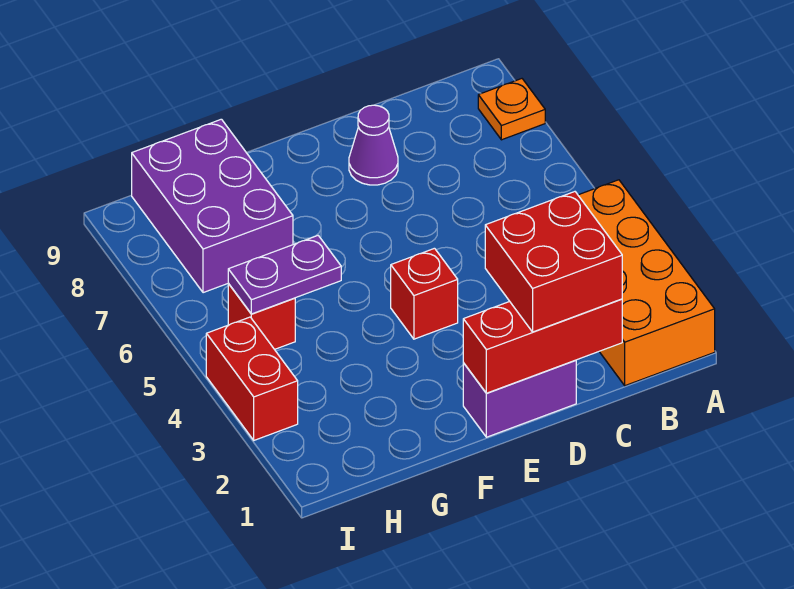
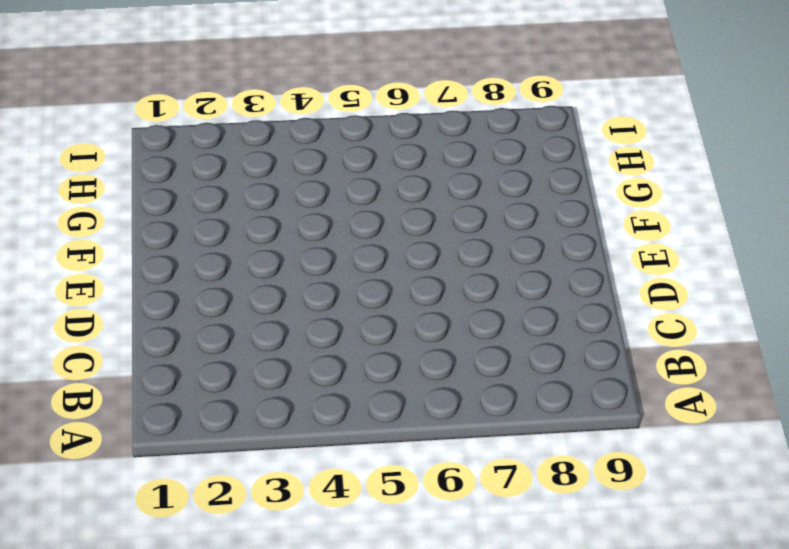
none -> orange 2x4 brick [578,180,715,386]
none -> orange 1x1 plate [478,79,545,140]

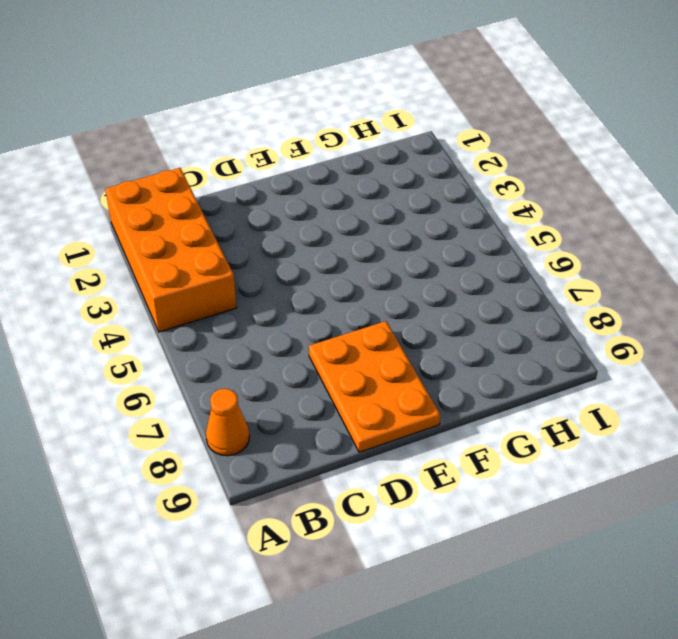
orange 1x1 cone [206,389,249,456] -> orange 1x1 plate [478,79,545,140]
orange 2x3 plate [309,321,440,452] -> purple 1x1 cone [349,105,398,185]
none -> purple 1x2 brick [463,360,576,437]
none -> red 1x1 brick [391,248,458,339]

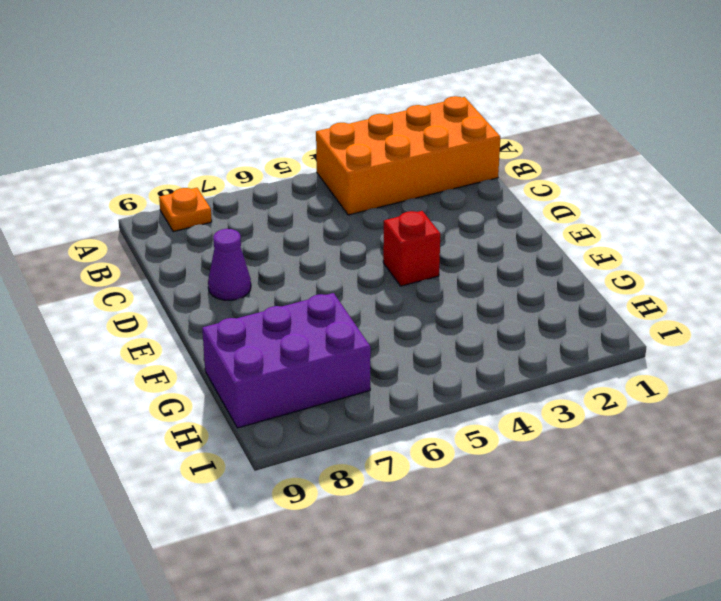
none -> purple 1x2 brick [463,360,576,437]
none -> red 1x1 brick [228,283,295,349]

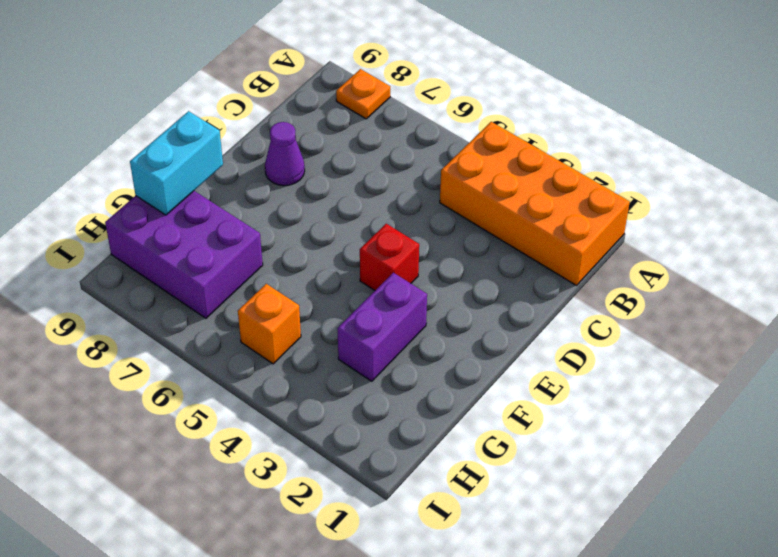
purple 1x2 brick [337,273,427,381] -> purple 1x2 brick moved to [463,360,576,437]
cyan 1x2 brick [130,111,223,215] -> none
orange 1x1 brick [238,284,301,364] -> red 1x1 brick [228,283,295,349]
none -> red 1x2 brick [206,317,298,440]
none -> red 1x3 brick [463,299,622,393]

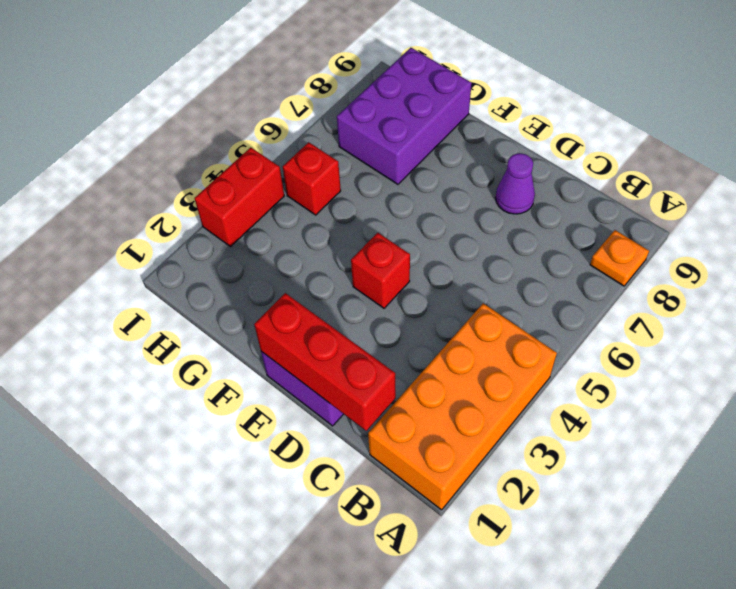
none -> purple 1x2 plate [228,236,341,314]
none -> red 2x2 brick [485,192,622,332]

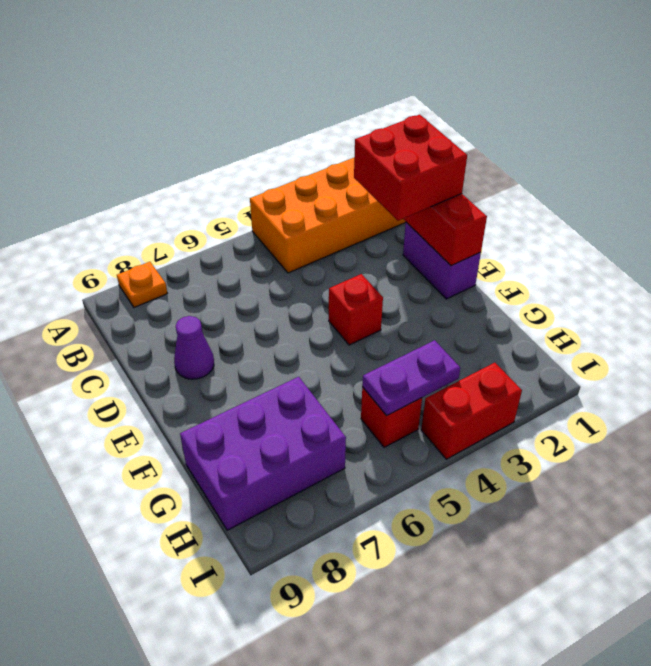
purple 1x2 plate [362,340,460,416] -> purple 1x2 plate turned to [228,236,341,314]

